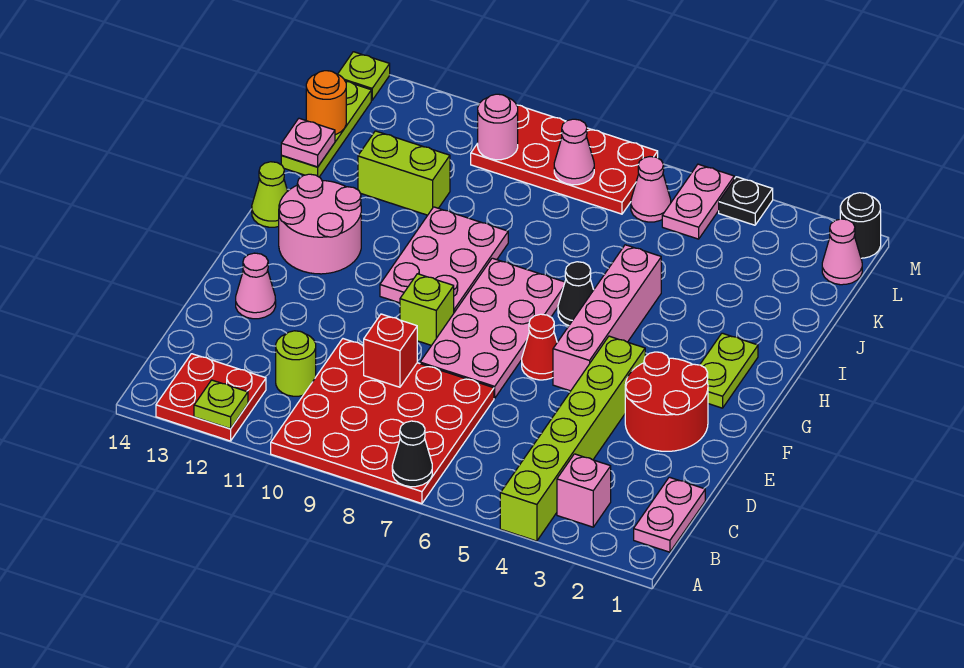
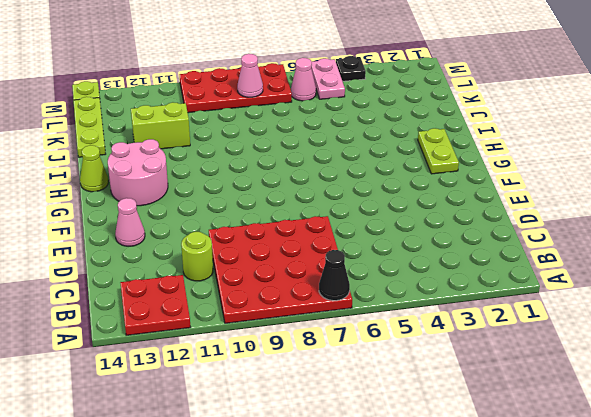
none -> lime 1x6 brick [500,336,645,541]
none -> pink 1x2 plate [634,477,705,552]
none -> pink 1x1 brick [557,454,611,527]
none -> red 2x2 round brick [625,352,708,451]

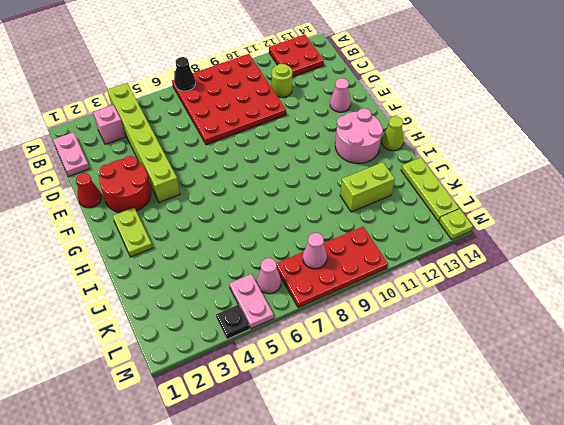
red 1x1 cone [76,173,102,208] -> red 1x1 cone moved to [522,314,557,380]
none -> pink 2x4 plate [420,258,565,398]
none -> pink 1x4 brick [553,245,661,391]
none -> lime 1x1 brick [400,274,454,345]
none -> pink 2x3 plate [380,207,508,312]

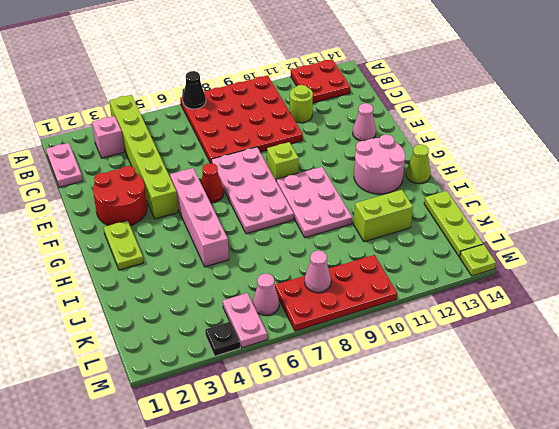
none -> black 1x1 cone [558,262,594,326]
none -> pink 1x1 cone [822,219,862,285]
none -> black 1x1 round brick [840,193,881,258]
none -> lime 1x1 plate [194,380,248,429]

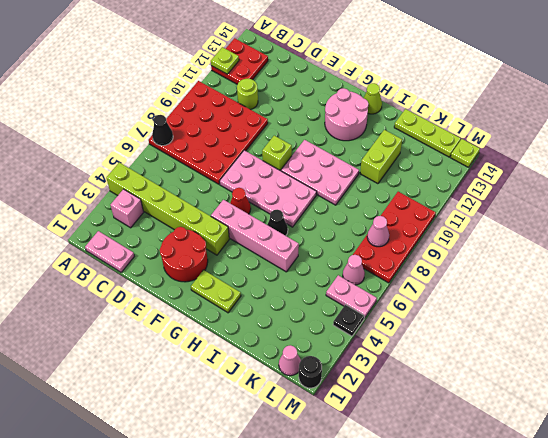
none -> pink 1x1 cone [236,253,276,319]
none -> red 1x1 brick [364,314,417,387]
none -> pink 1x1 plate [281,118,335,167]
none -> orange 1x1 round brick [306,71,346,135]

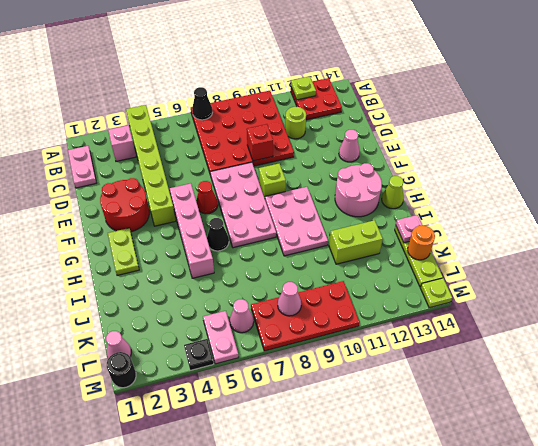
none -> pink 1x1 round brick [478,94,518,160]

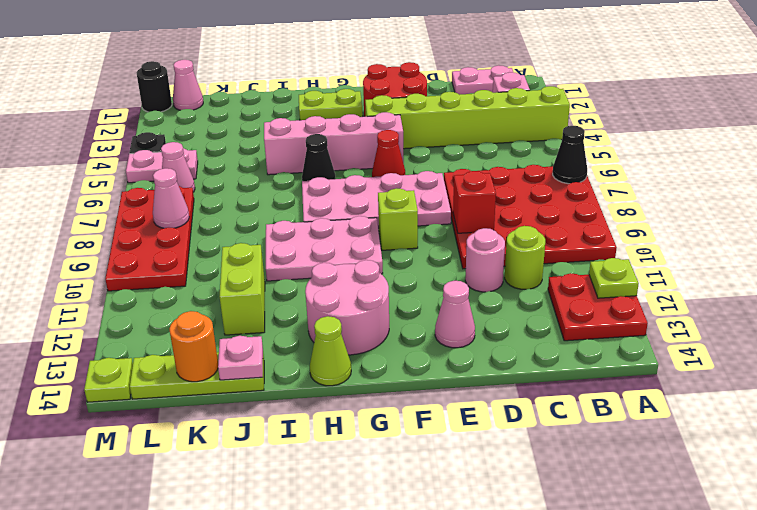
pink 1x1 round brick [465,228,505,292] -> pink 1x1 round brick moved to [478,94,518,160]

